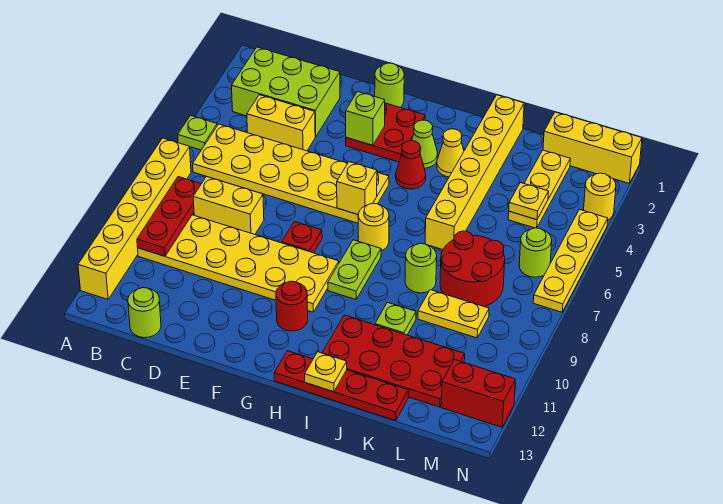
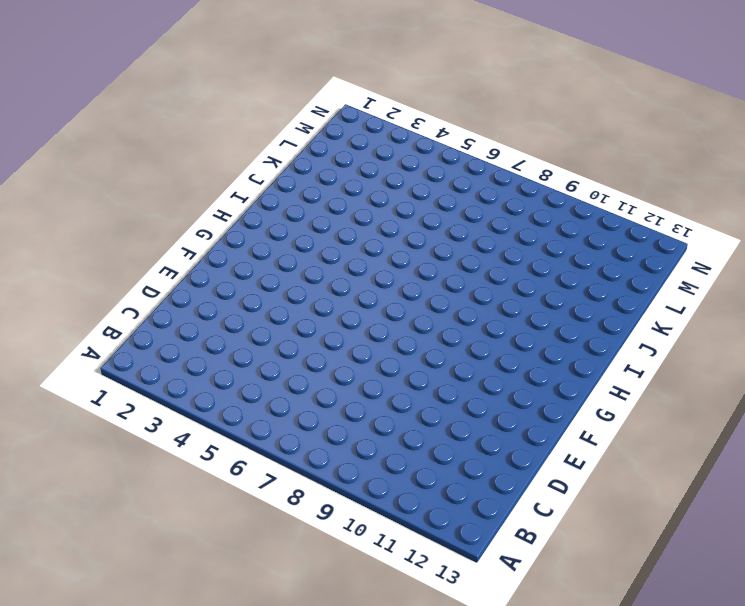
none -> lime 1x1 plate [178,116,217,150]
none -> yellow 1x6 brick [78,138,191,299]
none -> lime 2x3 brick [232,47,340,137]
none -> yellow 2x6 plate [193,124,389,223]

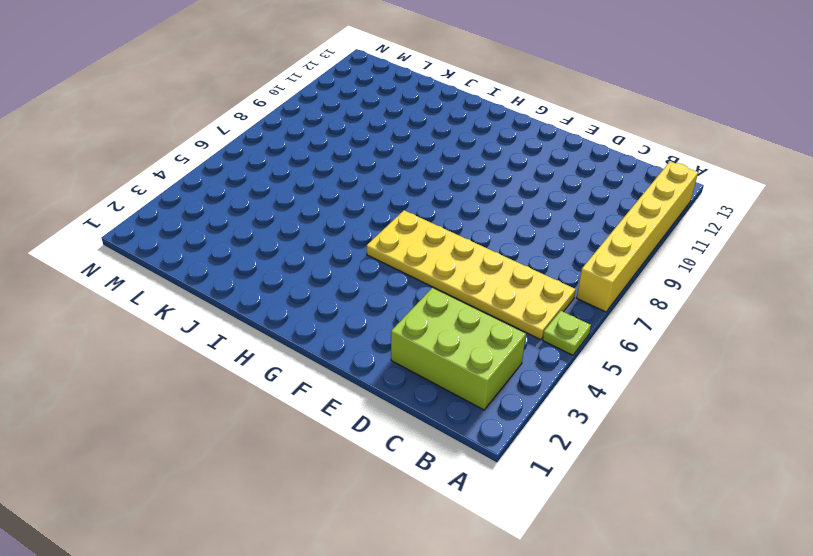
none -> yellow 2x6 plate [138,215,339,312]
none -> yellow 1x2 brick [247,95,315,151]
none -> yellow 1x2 brick [193,177,264,234]
none -> lime 1x1 round brick [128,288,161,338]

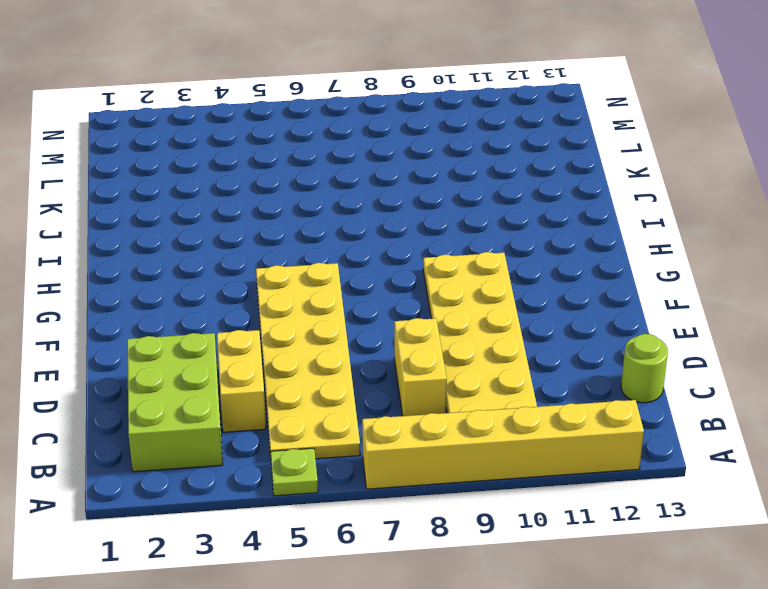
none -> lime 1x1 round brick [375,63,404,107]
none -> red 2x2 plate [346,103,425,162]
none -> red 1x1 plate [282,221,322,253]
none -> red 1x1 round brick [276,281,308,331]

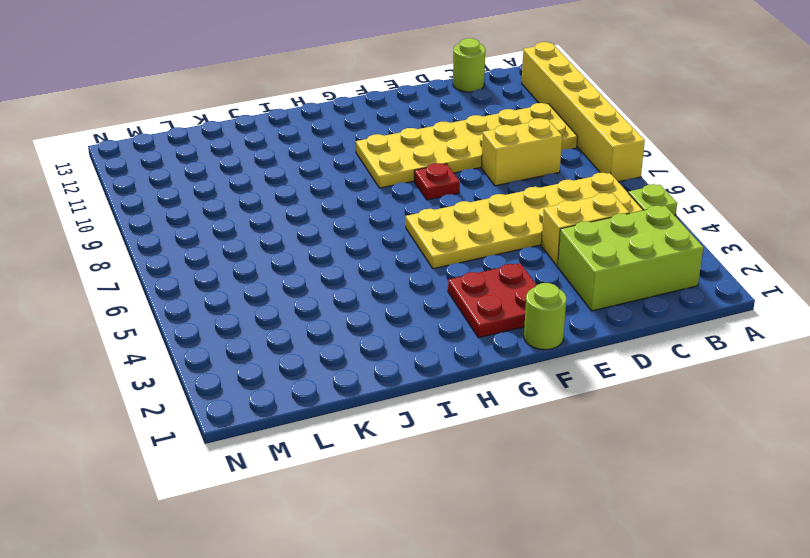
none -> red 1x1 round brick [276,281,308,331]
none -> lime 1x1 cone [412,120,438,168]
none -> red 1x1 cone [396,141,426,189]
none -> yellow 1x1 round brick [358,203,389,251]

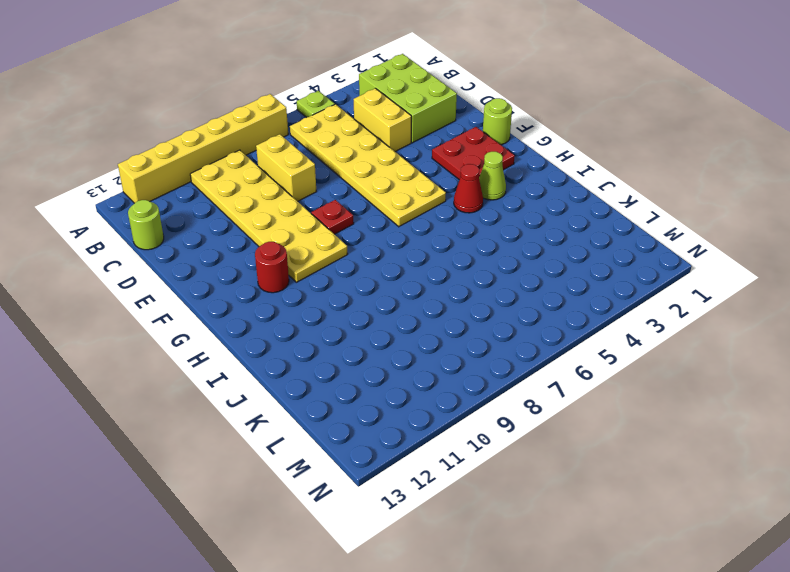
none -> yellow 1x1 round brick [358,203,389,251]
none -> lime 1x2 plate [328,240,381,299]
none -> red 1x4 plate [274,351,408,421]
none -> yellow 1x1 cone [437,129,464,177]

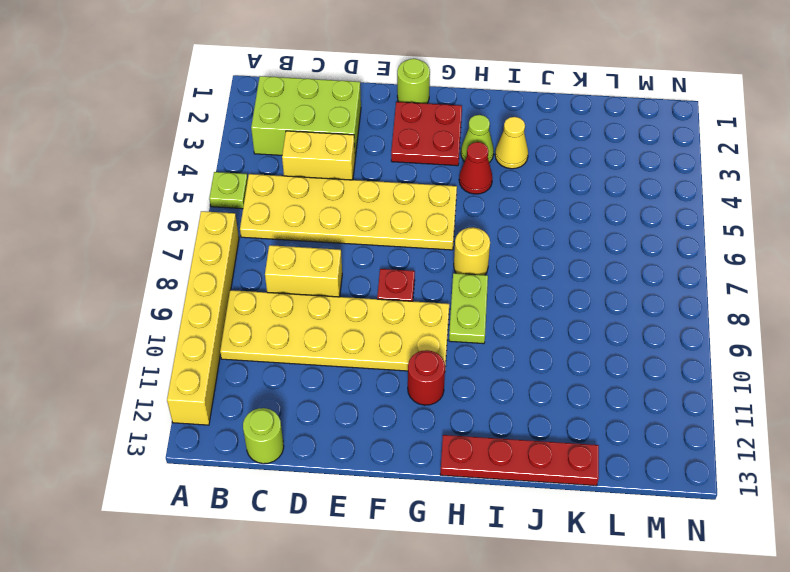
none -> red 2x4 plate [322,315,465,407]
none -> yellow 1x6 brick [425,95,524,250]
none -> lime 1x1 round brick [405,244,437,293]
none -> lime 1x1 plate [375,302,416,335]

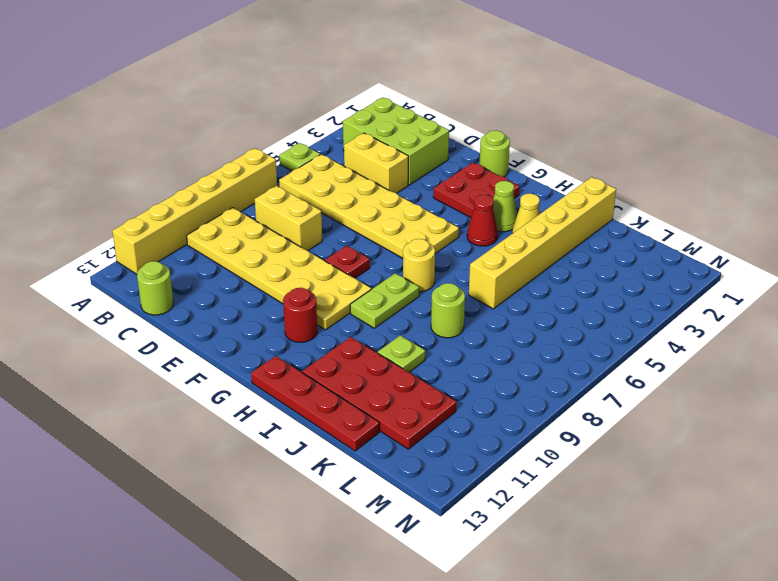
none -> red 2x2 round brick [440,231,505,307]
none -> yellow 1x2 plate [418,290,489,338]
none -> yellow 1x3 brick [543,112,642,183]
none -> yellow 1x3 plate [508,150,570,228]

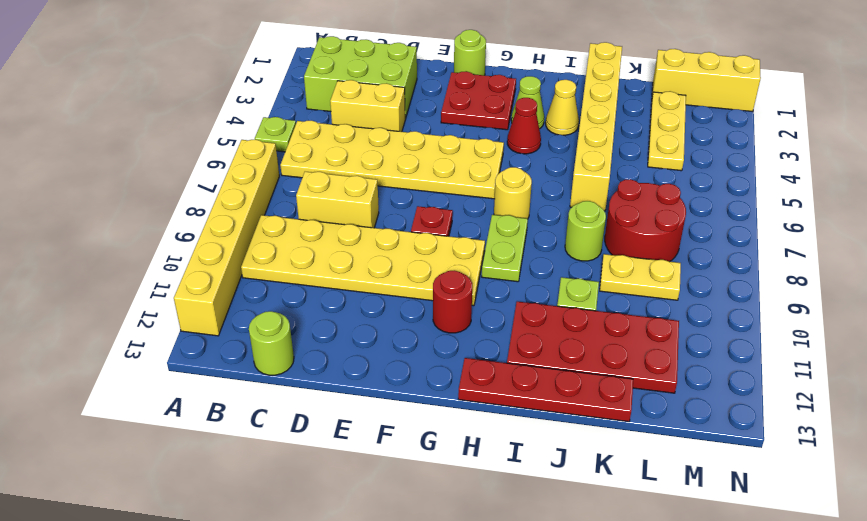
none -> lime 1x1 round brick [519,228,552,277]
none -> red 1x2 brick [441,360,515,427]
none -> yellow 1x1 round brick [584,173,616,220]
none -> yellow 1x4 plate [533,210,608,312]

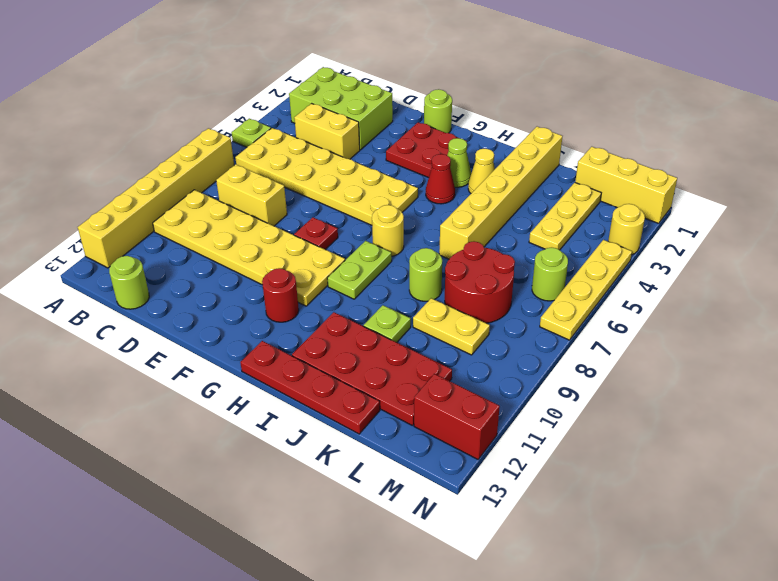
none -> red 1x3 plate [137,177,201,256]
none -> lime 1x1 brick [346,92,385,145]
none -> yellow 1x1 brick [337,162,377,214]
none -> yellow 1x1 plate [305,352,347,392]

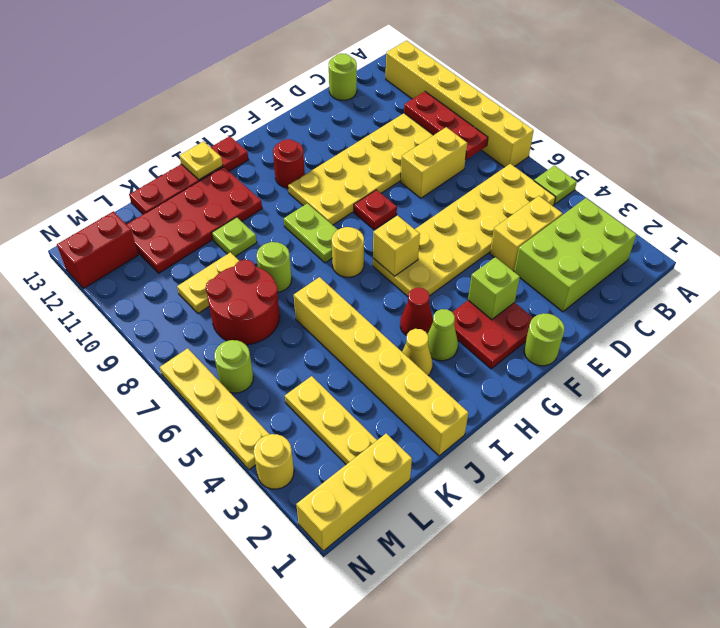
none -> yellow 1x1 plate [509,183,549,220]

